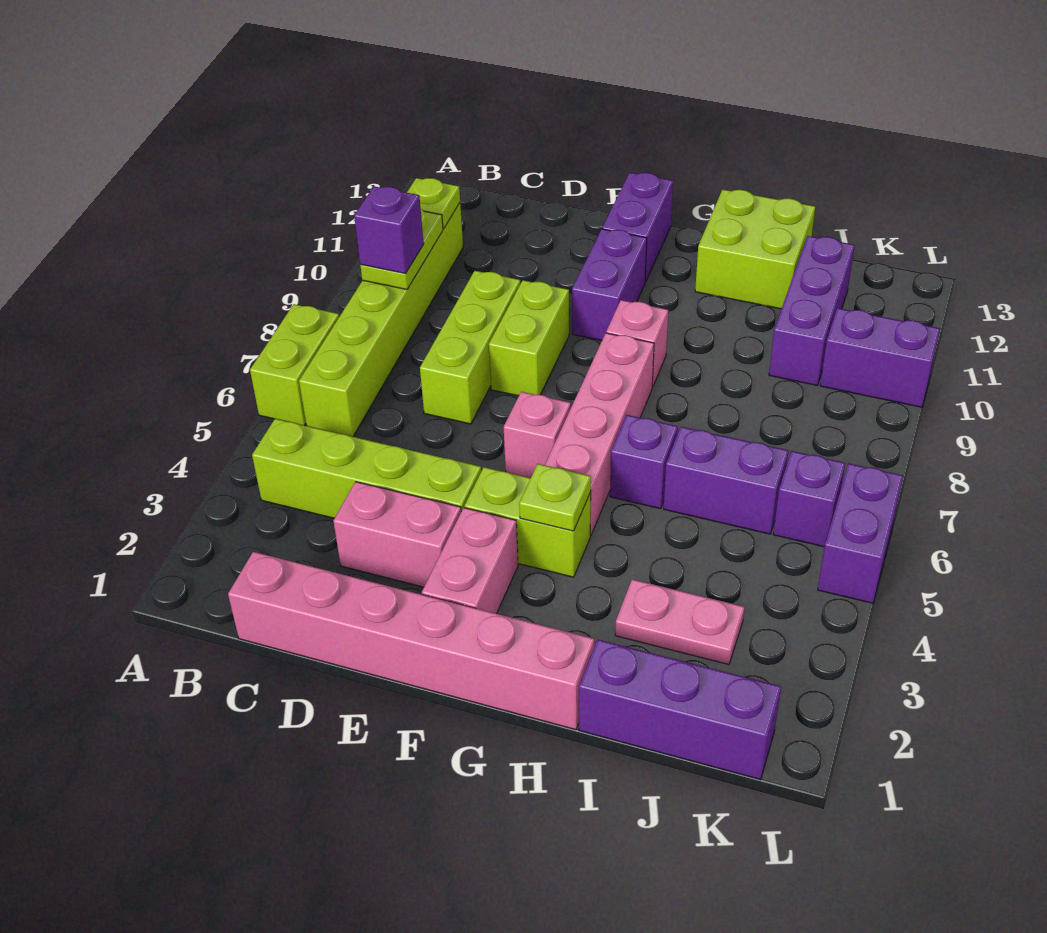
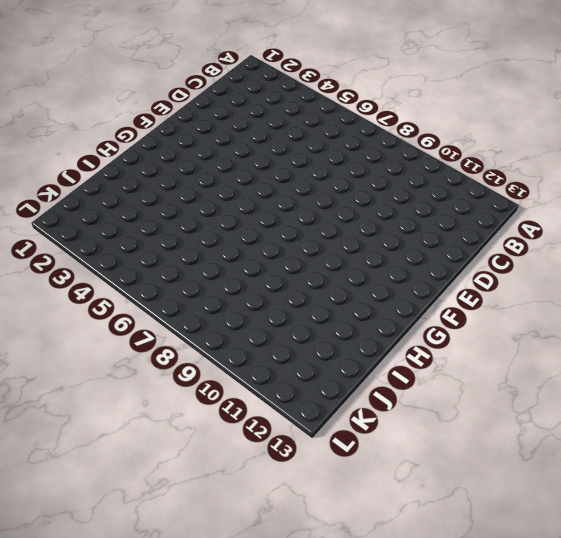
none -> lime 1x2 brick [250,304,339,425]
none -> lime 1x4 brick [252,419,481,518]
none -> lime 1x6 brick [299,203,463,437]

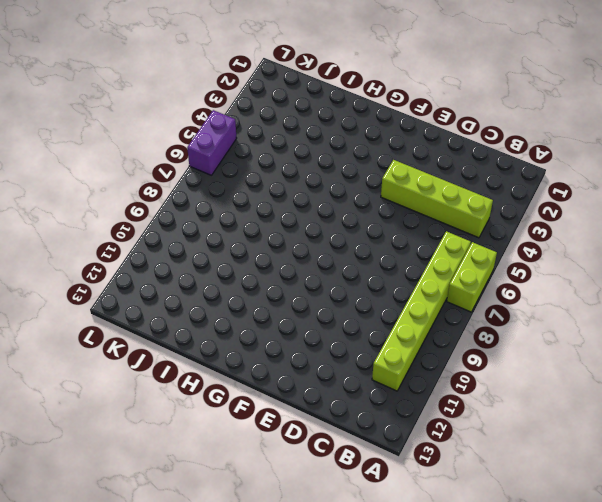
none -> pink 1x6 brick [228,552,594,730]
none -> pink 1x2 brick [333,482,461,587]
none -> lime 1x3 brick [420,271,520,424]

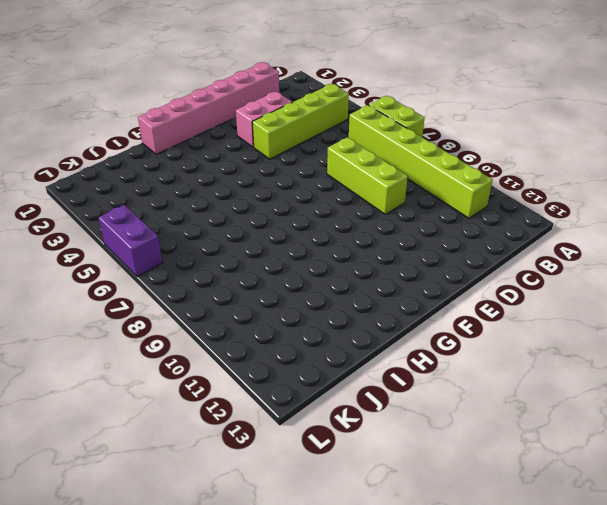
none -> lime 1x2 brick [489,280,569,396]
none -> pink 1x2 brick [422,508,518,614]
none -> lime 1x2 brick [465,467,591,577]

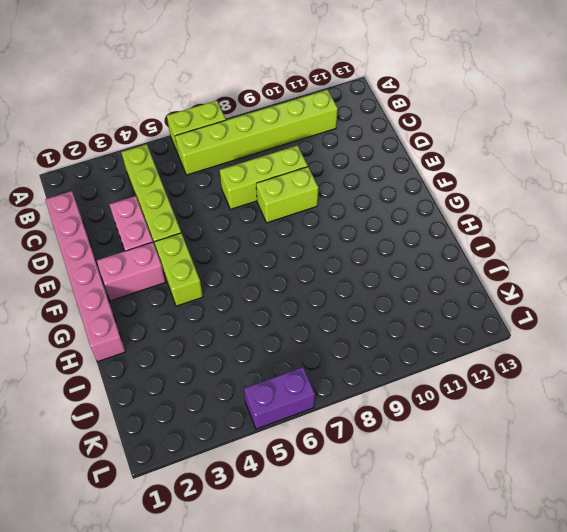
none -> pink 1x1 brick [504,392,571,478]
none -> purple 1x2 brick [572,229,647,341]
none -> purple 1x2 brick [602,173,673,282]

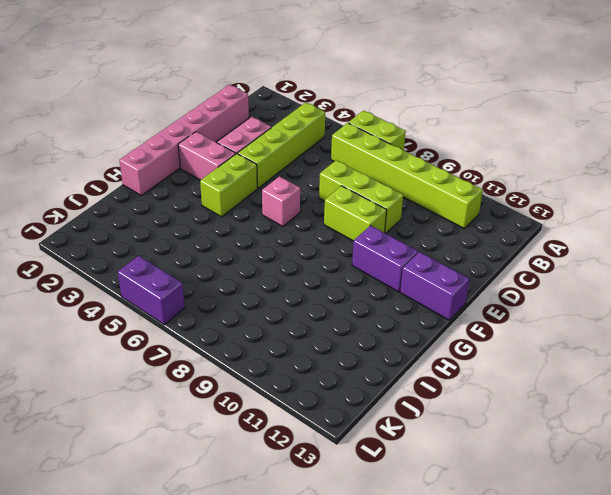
none -> pink 1x4 brick [545,333,654,536]
none -> pink 1x1 brick [606,300,668,387]
none -> purple 1x1 brick [610,415,678,509]

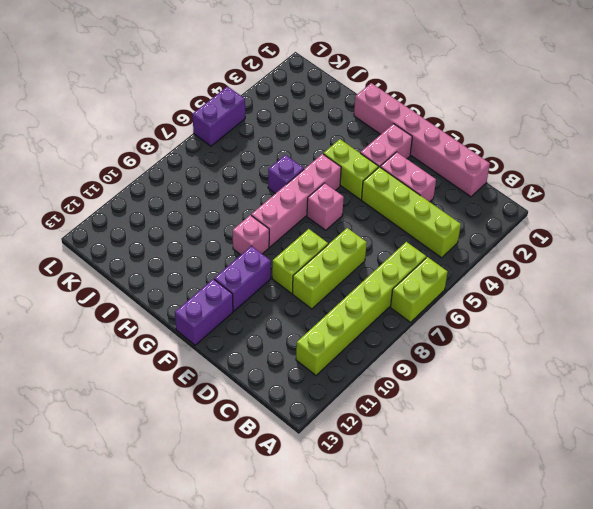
none -> lime 2x2 brick [695,190,815,309]
none -> purple 1x3 brick [579,640,781,780]
none -> pink 1x2 plate [615,579,745,665]

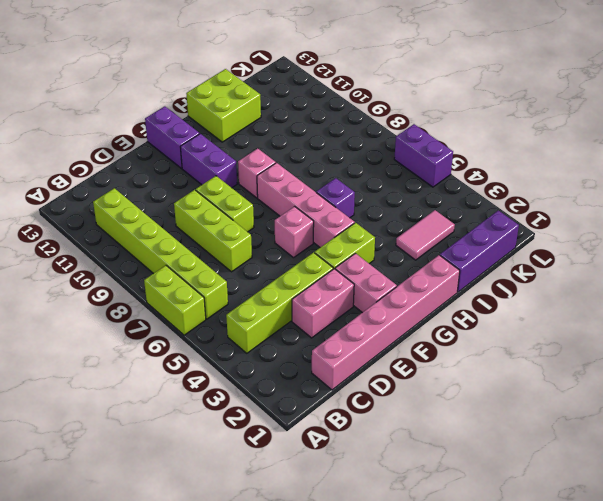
pink 1x2 tile [396,210,455,260] -> pink 1x2 plate [615,579,745,665]
none -> purple 1x2 brick [664,427,788,534]
none -> purple 1x3 brick [769,236,855,385]
none -> purple 1x1 brick [773,451,845,547]

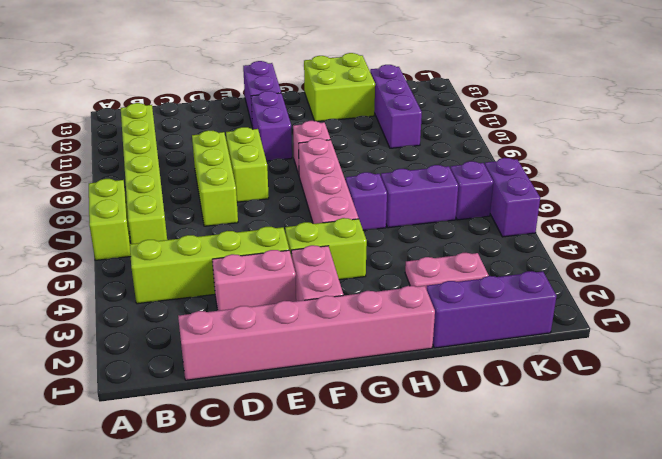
none -> pink 1x1 brick [504,392,571,478]
none -> purple 1x2 brick [820,308,940,407]
none -> lime 1x2 plate [360,209,443,289]

